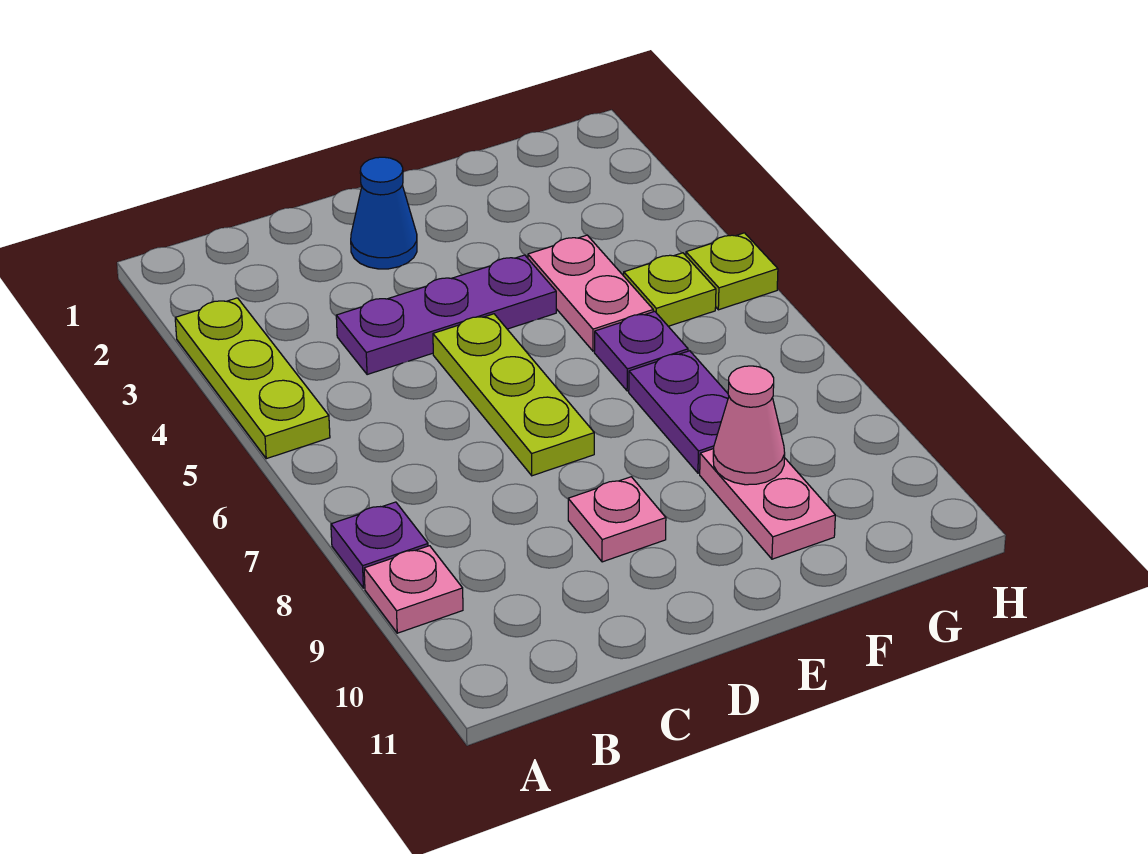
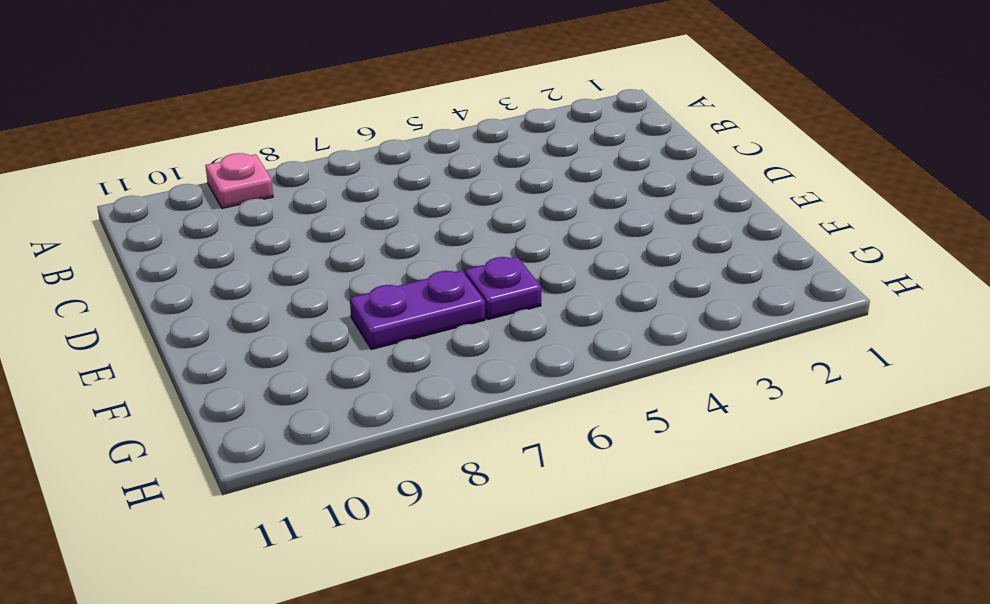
none -> lime 1x3 plate [175,298,330,459]
none -> purple 1x1 plate [331,502,428,588]
none -> purple 1x3 plate [336,255,556,375]

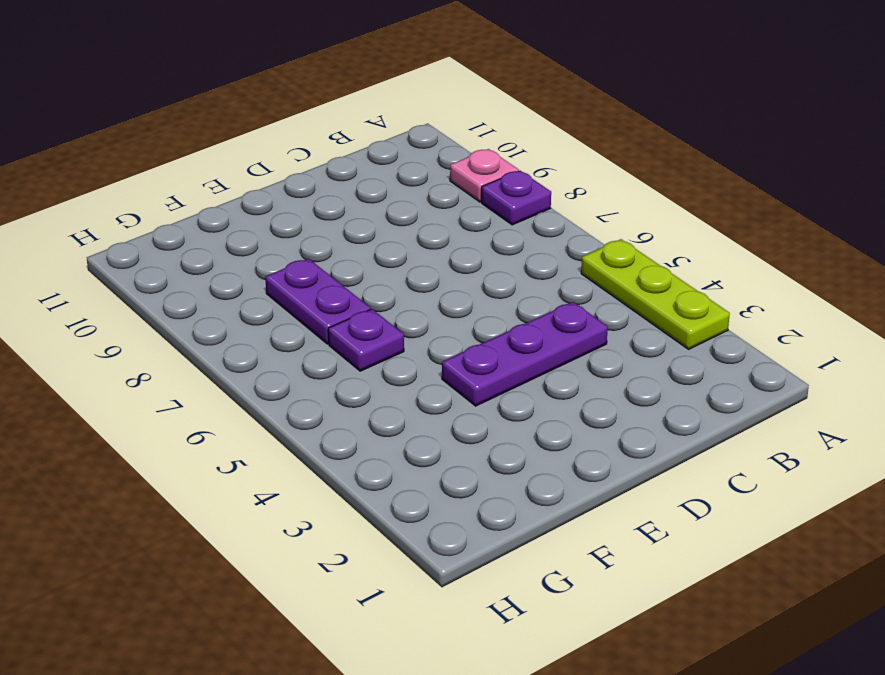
none -> blue 1x1 cone [351,157,417,269]
none -> lime 1x3 plate [433,314,594,476]
none -> pink 1x1 plate [568,477,666,562]

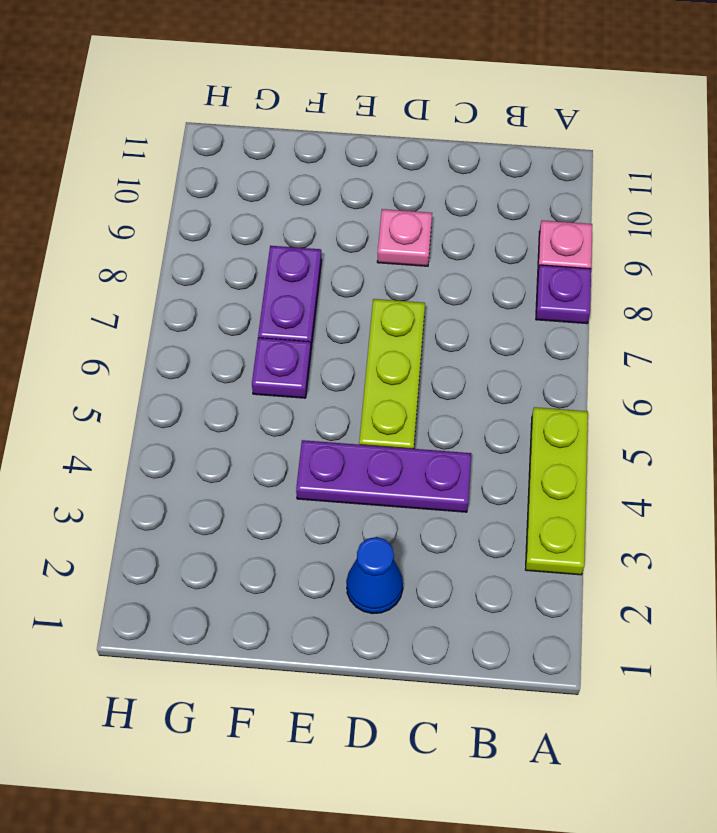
none -> pink 1x2 plate [528,235,653,351]
none -> pink 1x2 plate [700,449,835,559]
none -> lime 1x1 plate [624,253,716,326]

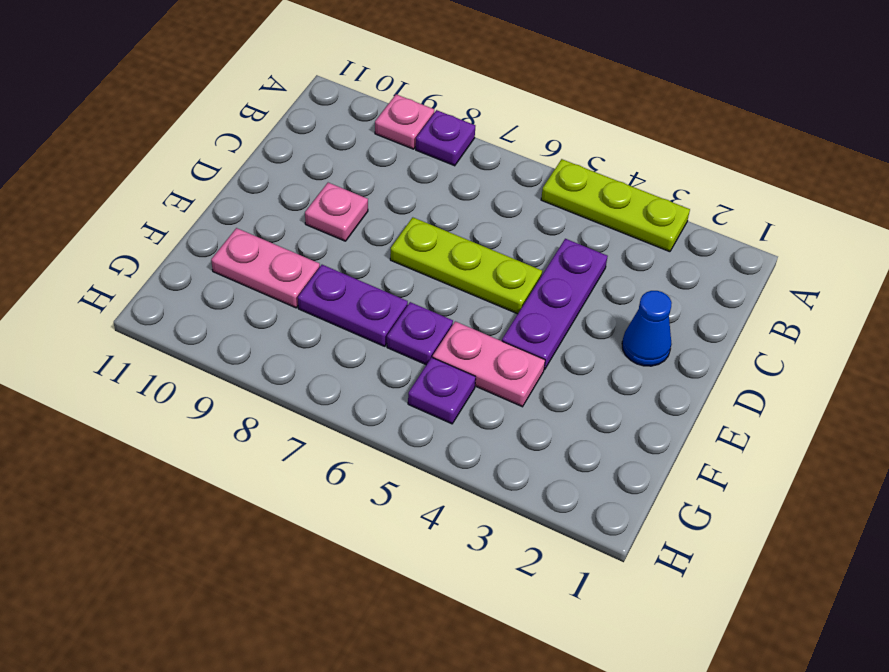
purple 1x1 plate [408,357,476,424] -> lime 1x1 plate [624,253,716,326]
none -> lime 1x1 plate [686,233,778,310]
none -> pink 1x1 cone [713,366,785,485]

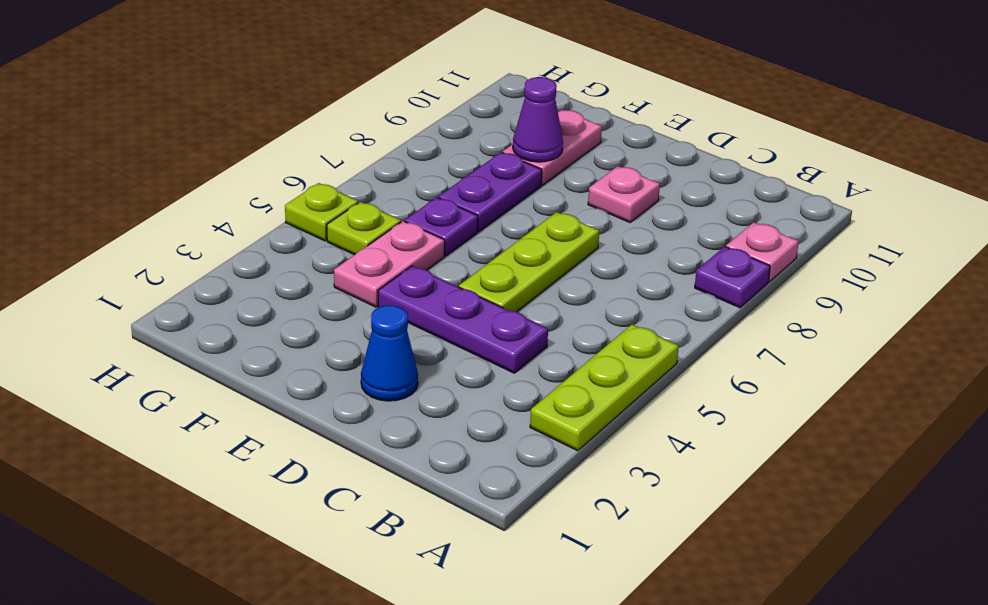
purple 1x1 cone [513,77,563,162] -> pink 1x1 cone [713,366,785,485]

